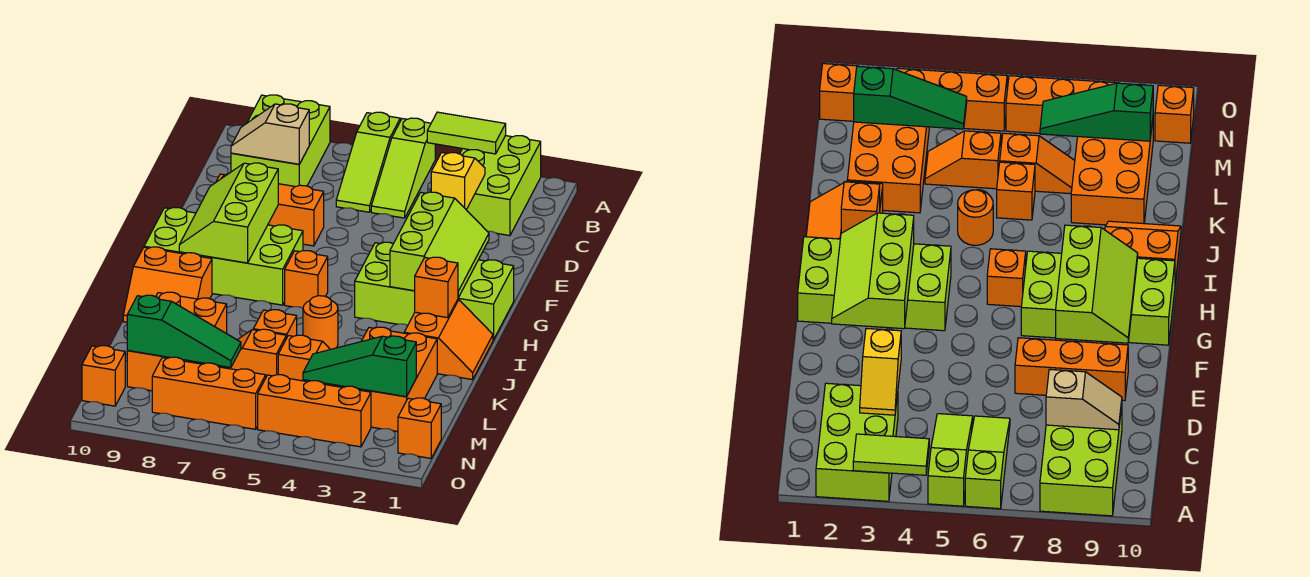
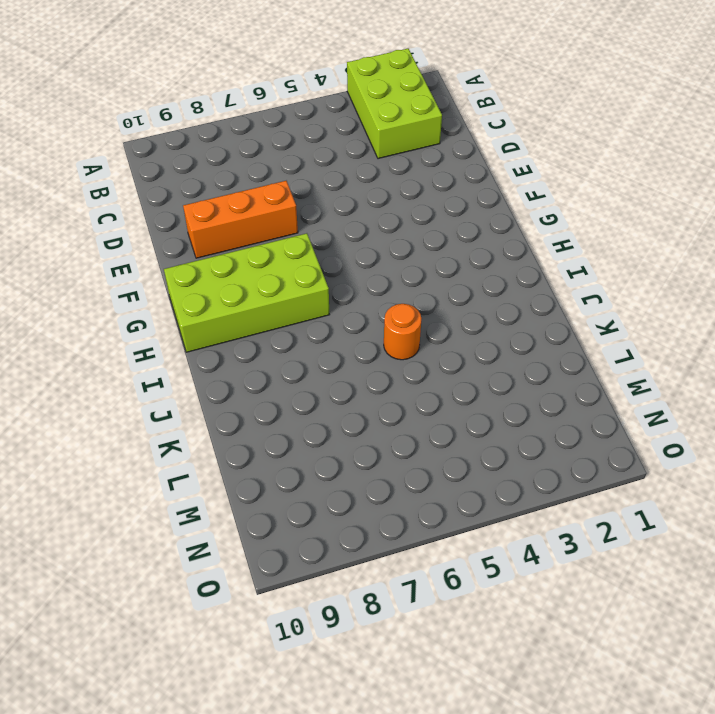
none -> lime 1x3 slope [371,118,435,218]
none -> lime 1x3 slope [336,112,400,212]
none -> lime 2x3 brick [231,95,330,187]

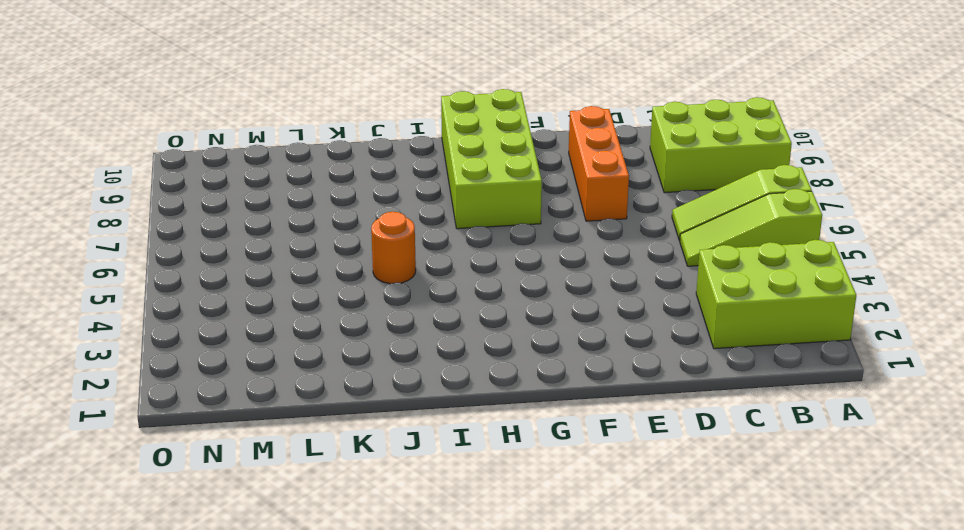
none -> lime 2x4 brick [355,242,514,340]
none -> orange 1x1 brick [285,251,328,308]
none -> orange 2x2 slope [404,299,493,380]

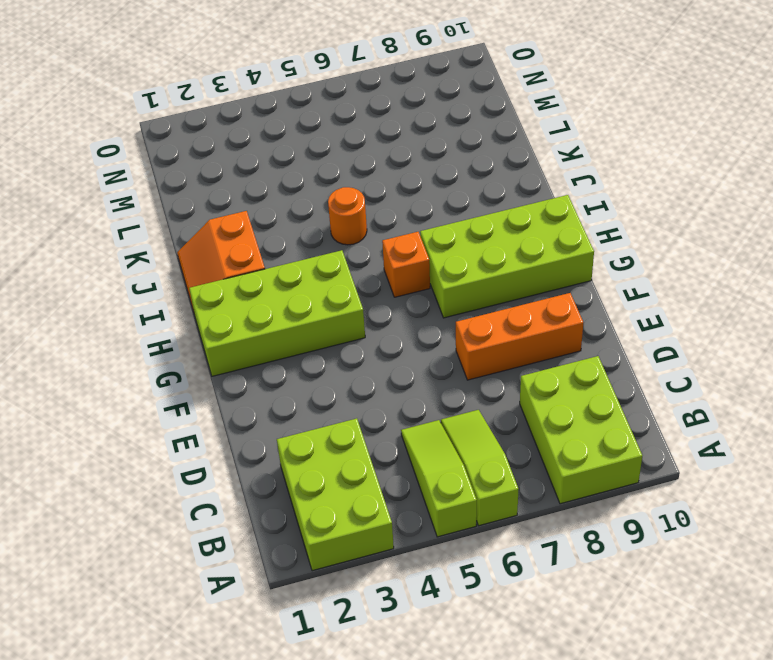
none -> orange 2x2 slope [123,247,212,322]
none -> orange 2x3 brick [338,327,437,432]
none -> orange 1x1 brick [253,310,297,338]

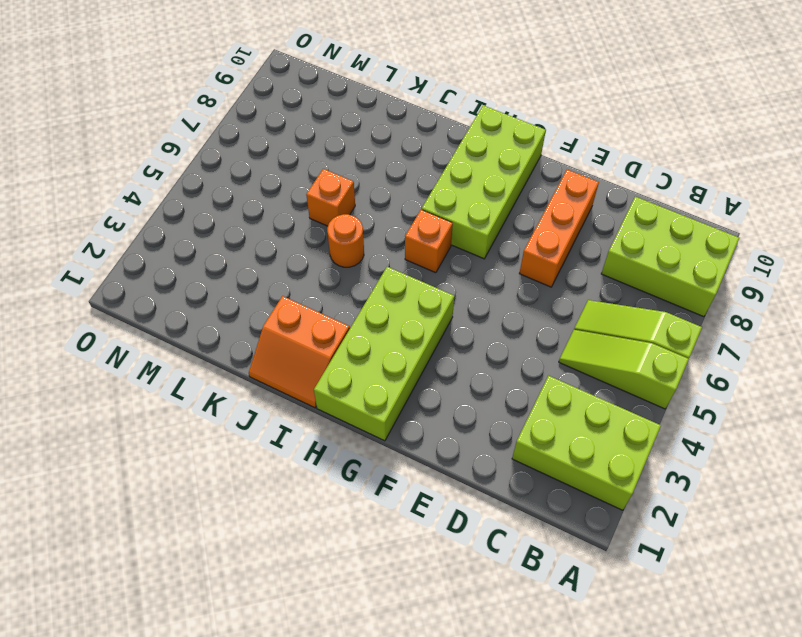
none -> orange 2x2 slope [123,247,212,322]
none -> orange 2x3 brick [338,327,437,432]
none -> orange 2x3 brick [127,292,227,391]

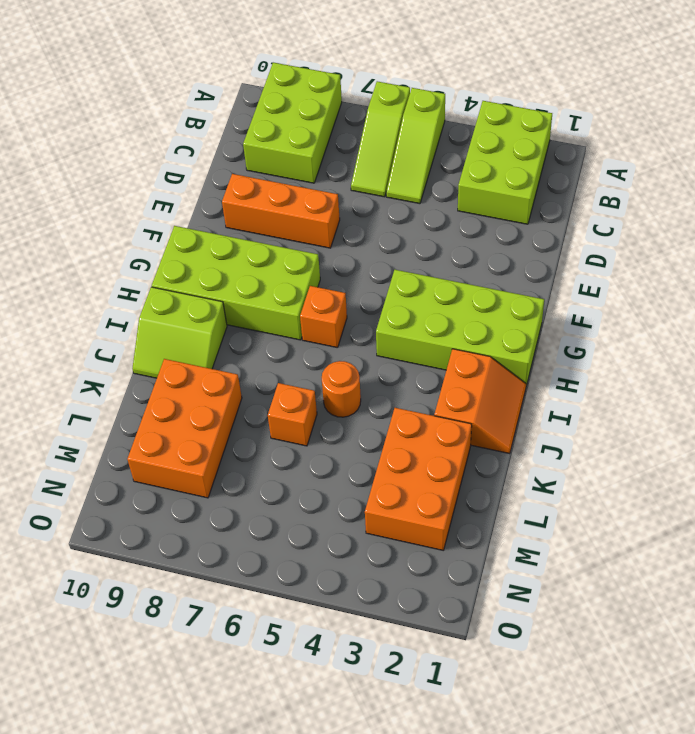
lime 2x2 slope [132,287,227,378] -> orange 2x2 slope [123,247,212,322]
none -> orange 1x2 slope [278,335,338,387]
none -> orange 1x2 slope [218,329,286,377]
none -> orange 1x1 brick [398,398,441,458]

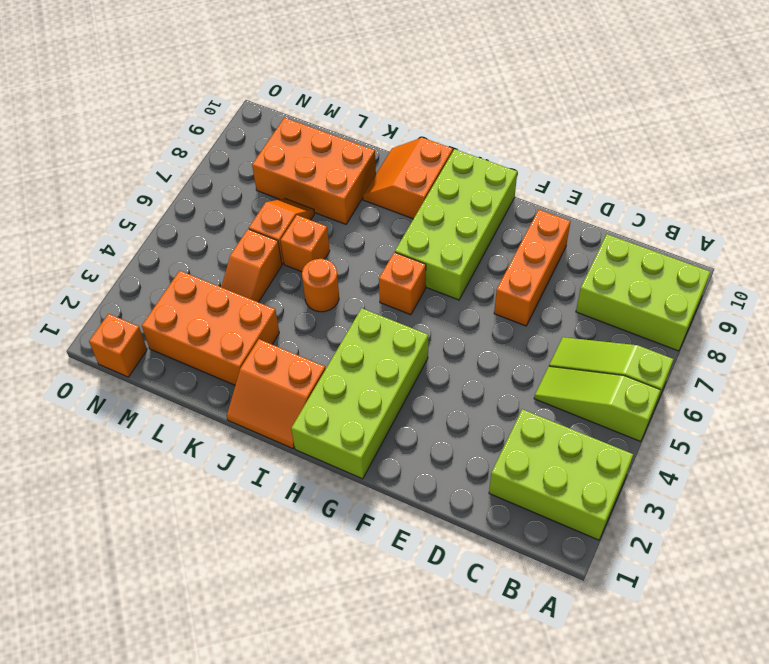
none -> orange 1x3 brick [258,375,371,447]
none -> orange 1x3 brick [152,357,266,429]
none -> orange 1x1 brick [82,346,125,406]

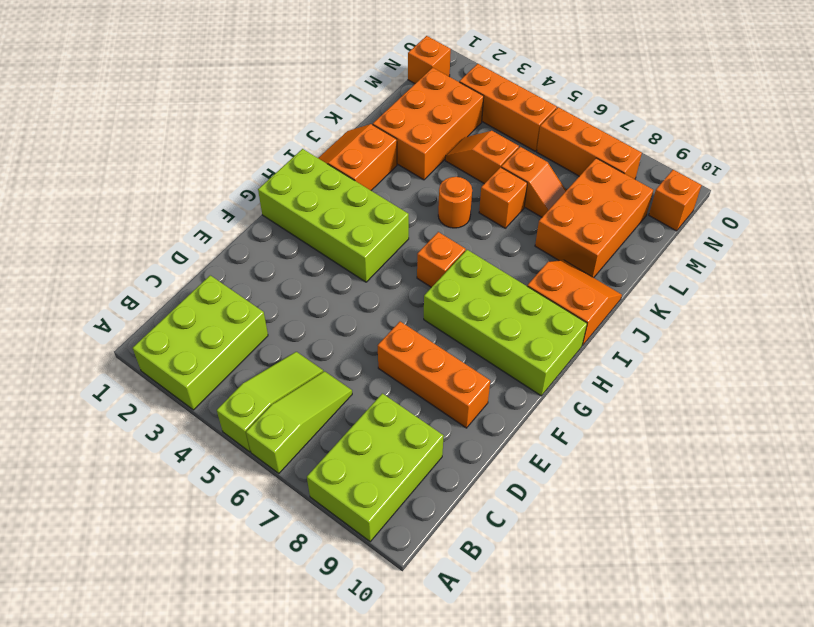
none -> lime 1x2 tile [427,112,506,154]
none -> yellow 1x2 slope [431,153,485,210]
none -> tan 1x2 slope [231,104,309,164]

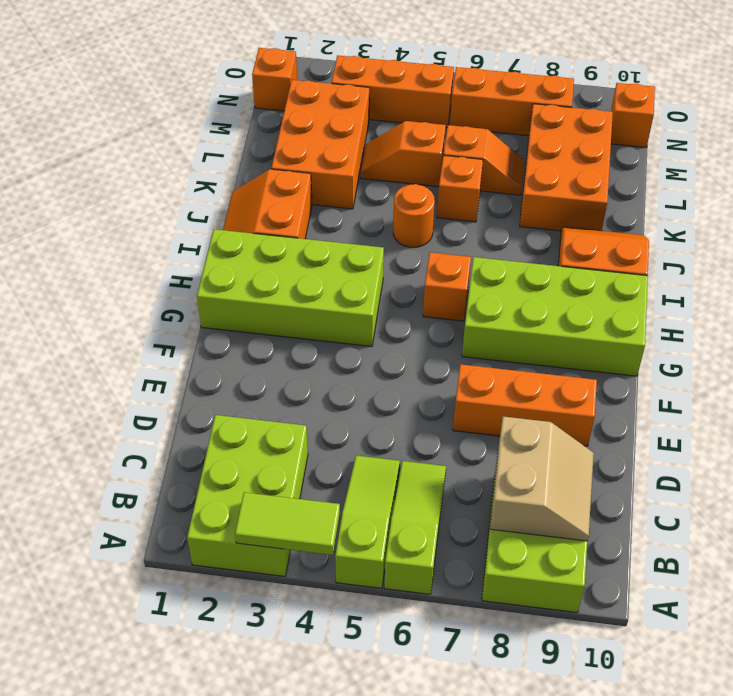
tan 2x2 slope [490,416,594,541] -> tan 1x2 slope [231,104,309,164]
none -> yellow 1x2 slope [431,153,485,210]
none -> lime 2x3 slope [390,192,489,297]
none -> lime 2x3 slope [179,163,278,263]

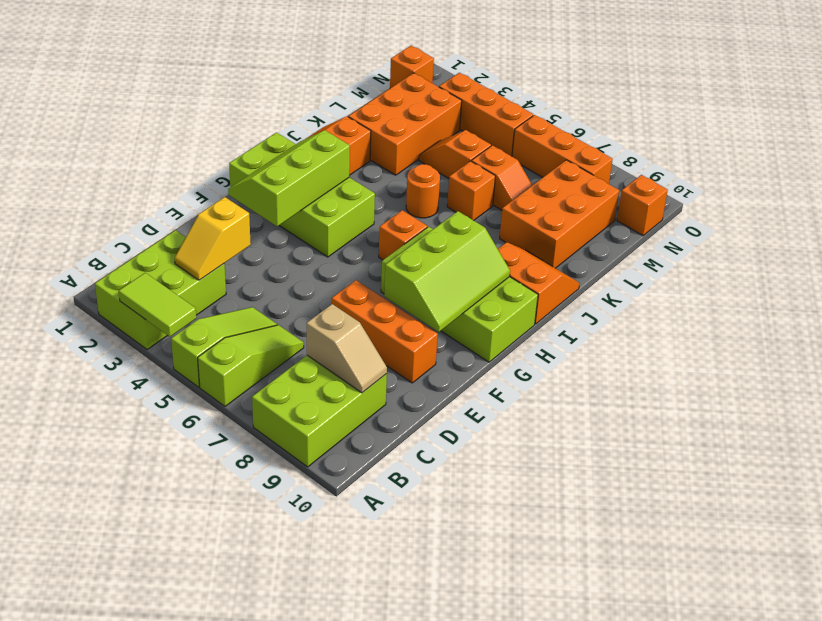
none -> orange 1x1 brick [415,257,458,318]
none -> green 1x3 slope [303,336,416,397]
none -> green 1x3 slope [127,295,241,367]

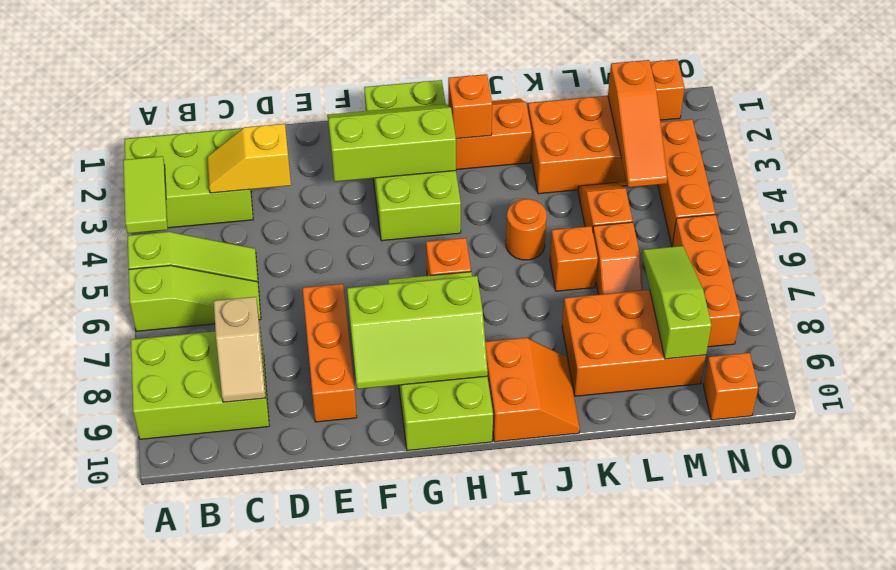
orange 1x3 slope [608,60,667,187] -> green 1x3 slope [303,336,416,397]
lime 1x3 slope [642,246,712,359] -> green 1x3 slope [127,295,241,367]

